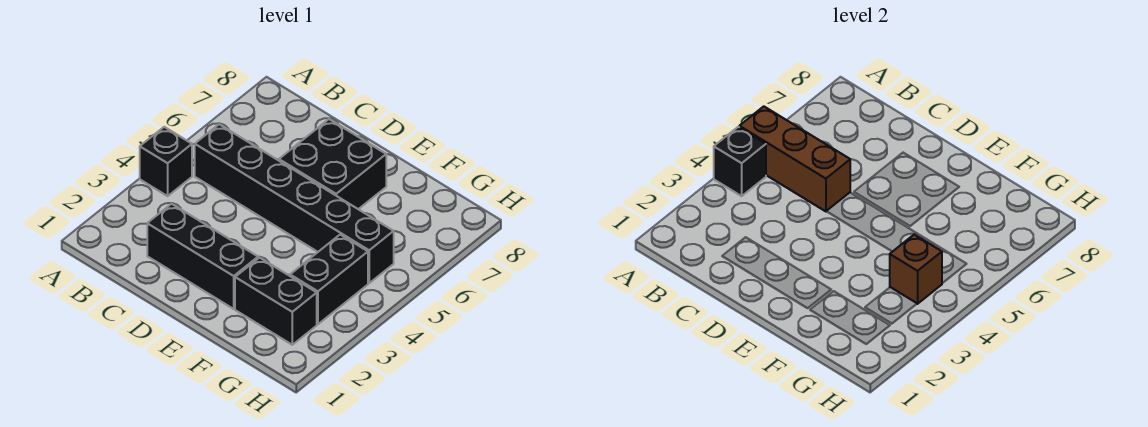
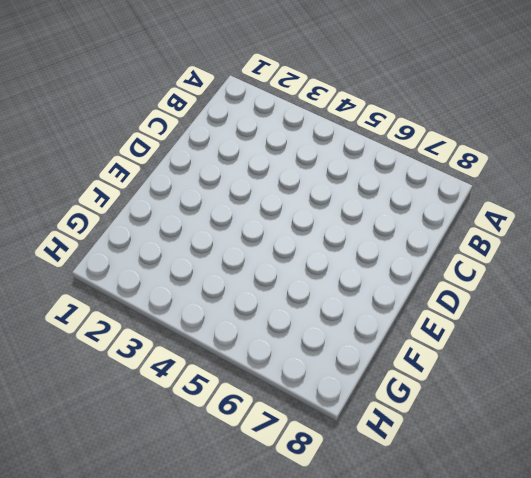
none -> black 1x1 brick [140,127,192,196]
none -> black 1x6 brick [195,124,394,283]

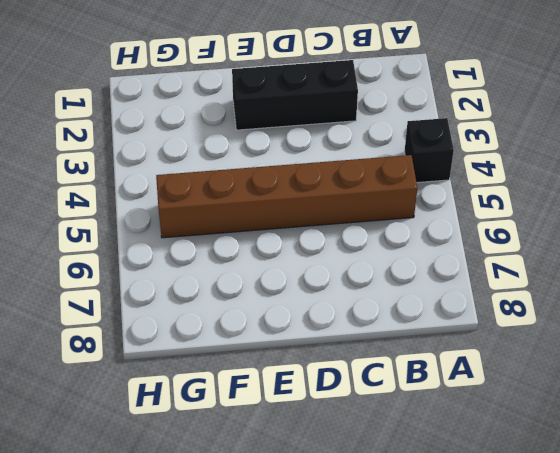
brown 1x6 brick [156,155,417,238] -> black 1x6 brick [195,124,394,283]
none -> black 2x2 brick [279,119,386,209]
none -> black 1x2 brick [235,258,317,345]

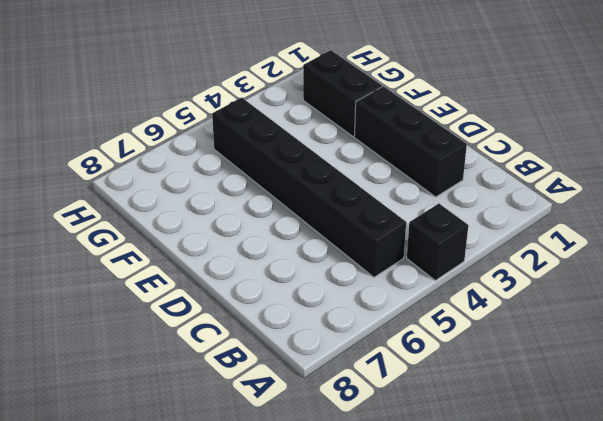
none -> black 2x2 brick [279,119,386,209]
none -> black 1x2 brick [290,235,368,324]

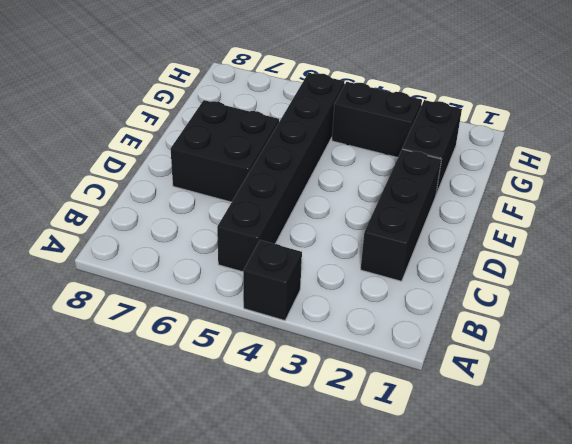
none -> black 1x1 brick [714,127,766,196]
none -> brown 1x3 brick [739,106,850,211]

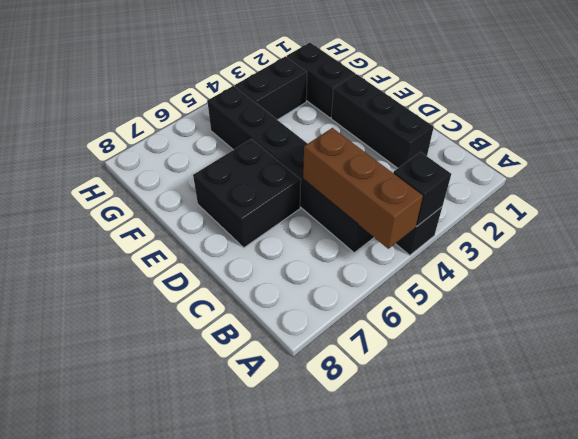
none -> brown 1x1 brick [890,235,942,304]

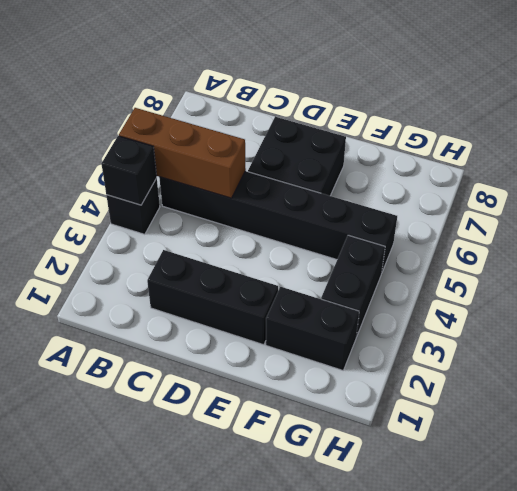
none -> brown 1x1 brick [890,235,942,304]

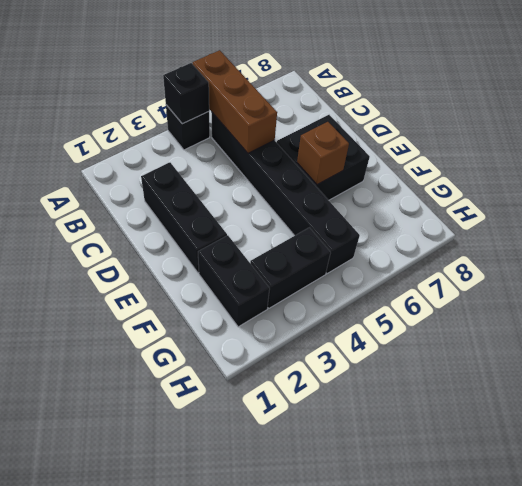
brown 1x1 brick [297,122,349,185] -> brown 1x1 brick moved to [890,235,942,304]

